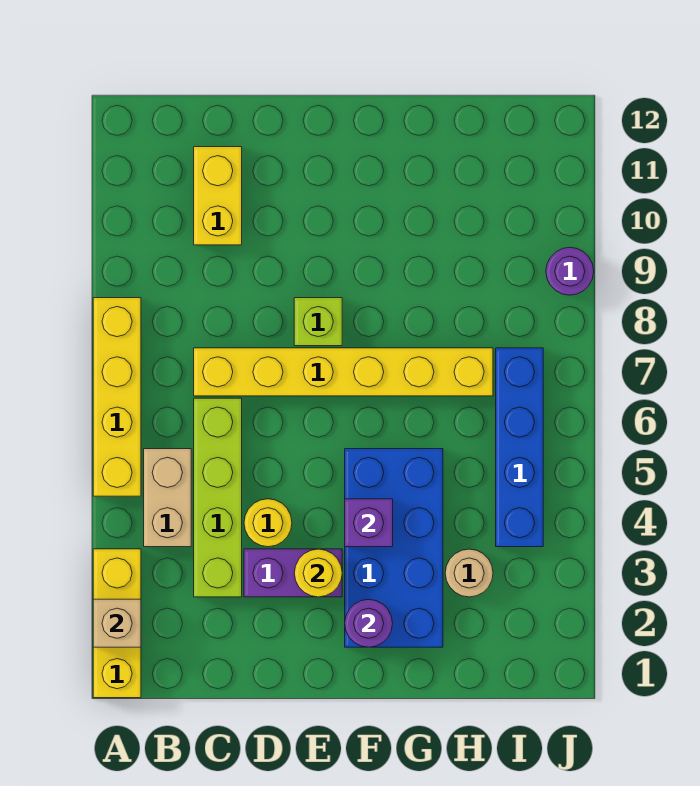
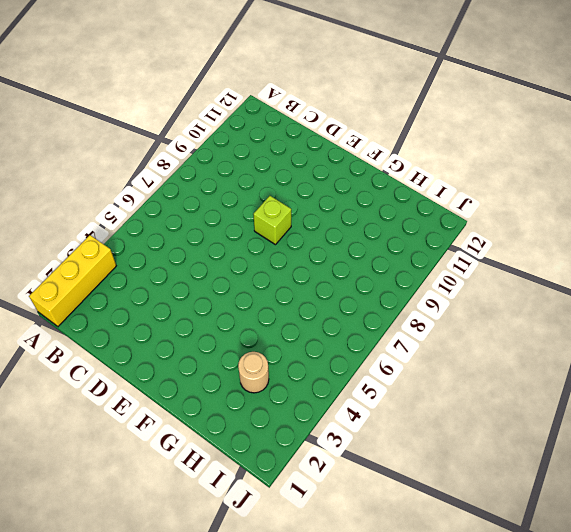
none -> yellow 1x4 brick [93,298,141,496]
none -> tan 1x2 brick [144,449,191,547]
none -> lime 1x4 brick [194,398,242,597]

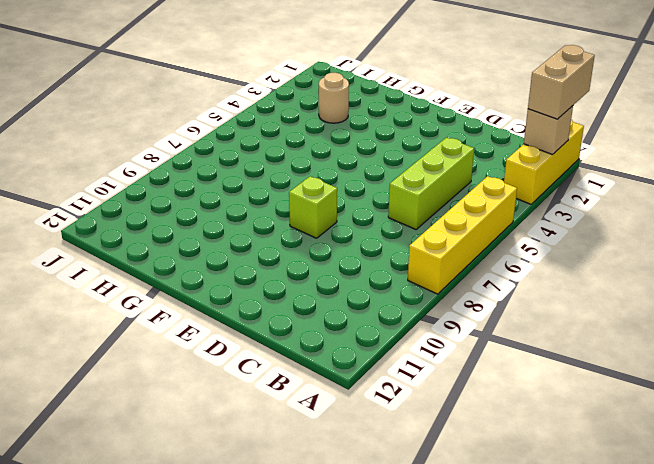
tan 1x2 brick [528,45,595,119] -> tan 1x2 brick moved to [144,449,191,547]
lime 1x3 brick [388,137,474,229] -> lime 1x4 brick [194,398,242,597]
none -> yellow 1x6 brick [194,348,493,396]
none -> yellow 1x2 brick [194,147,242,245]
none -> purple 1x2 brick [244,549,342,597]

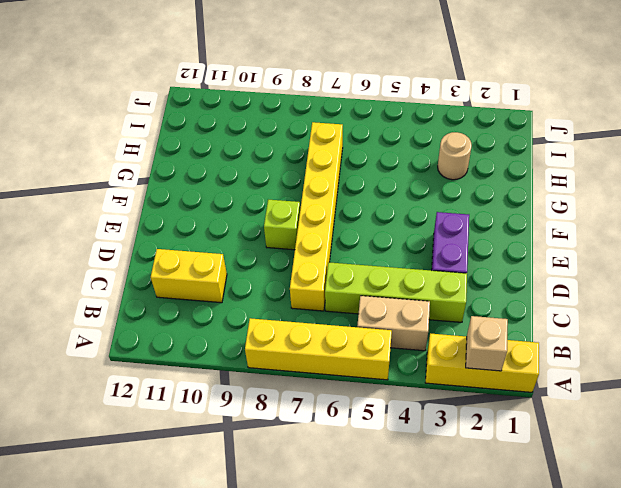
none -> yellow 1x1 round brick [244,499,292,547]
none -> blue 2x4 brick [345,449,443,647]
none -> blue 1x4 brick [496,348,543,547]

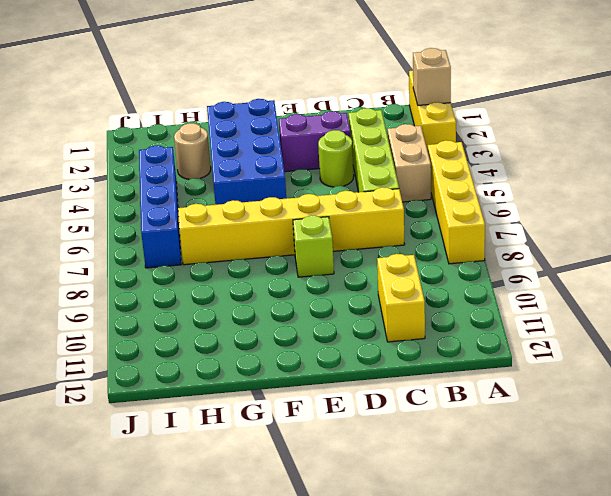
lime 1x1 round brick [318,130,354,187] -> yellow 1x1 round brick [244,499,292,547]
none -> purple 1x1 round brick [546,247,594,295]
none -> yellow 1x1 round brick [294,549,342,597]
none -> purple 1x1 round brick [345,599,393,647]

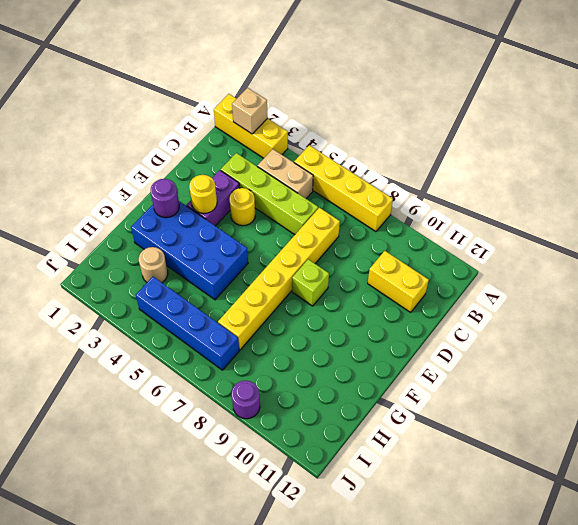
none -> purple 1x1 brick [345,499,393,547]

